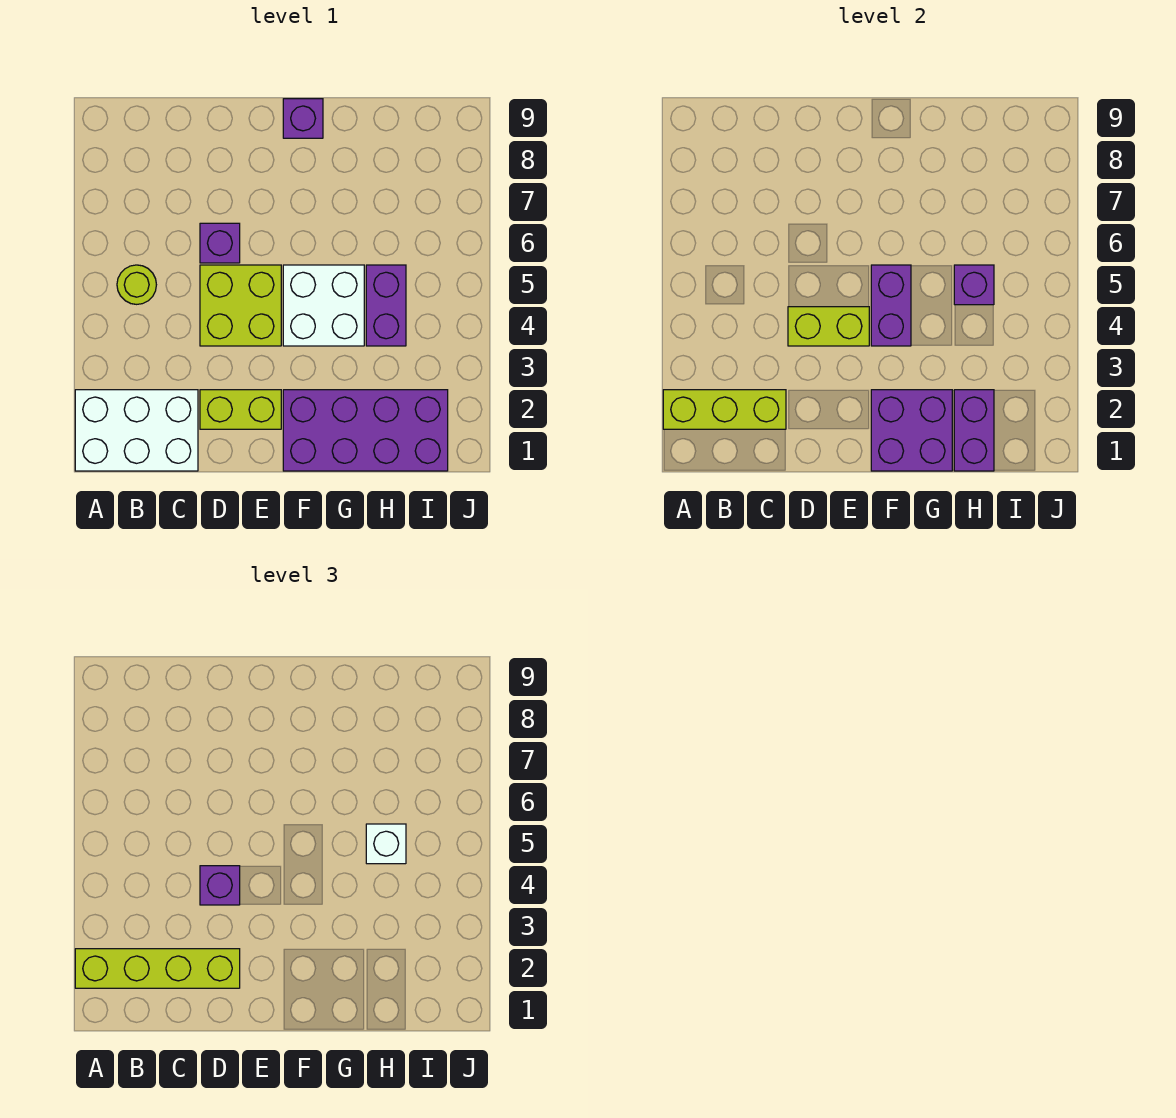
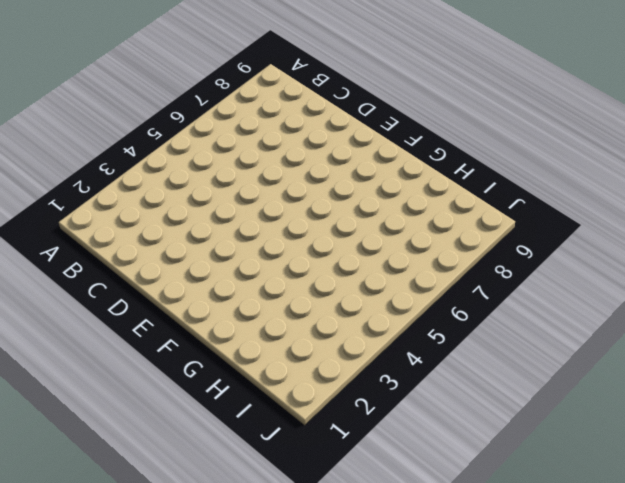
none -> white 2x3 brick [75,390,198,471]
none -> lime 1x1 round brick [117,265,156,304]
none -> lime 1x2 brick [200,390,281,429]

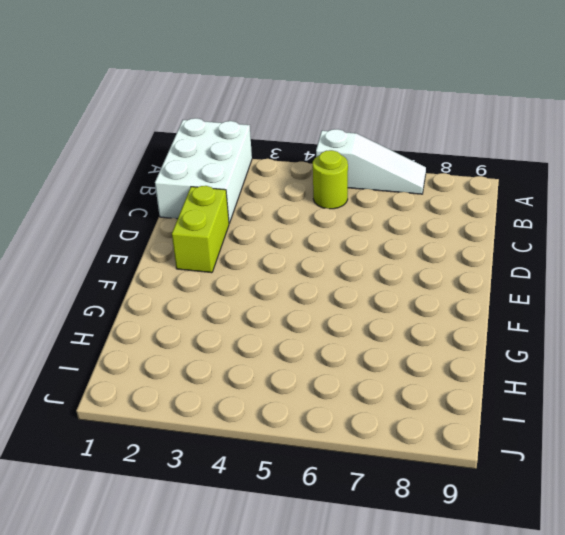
white 1x3 slope [316,129,426,194] -> none
none -> lime 2x2 brick [200,265,281,346]
none -> purple 1x1 brick [200,223,240,263]
none -> purple 2x4 brick [283,390,448,471]

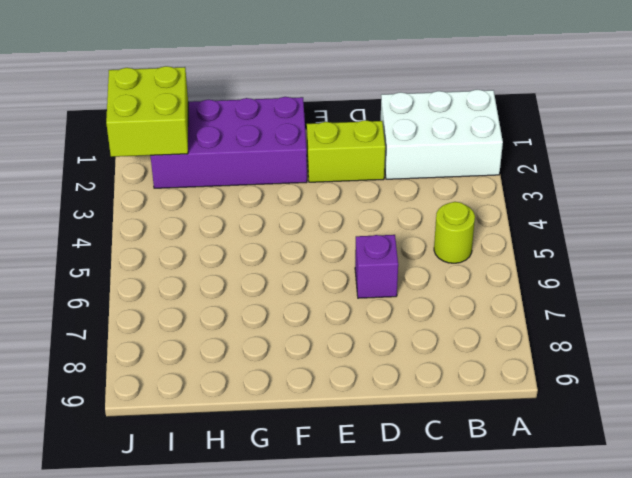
lime 2x2 brick [106,66,188,157] -> lime 2x2 brick moved to [200,265,281,346]
none -> white 2x2 brick [283,265,364,346]
none -> purple 1x1 brick [283,99,323,138]
none -> purple 1x2 brick [366,265,406,346]

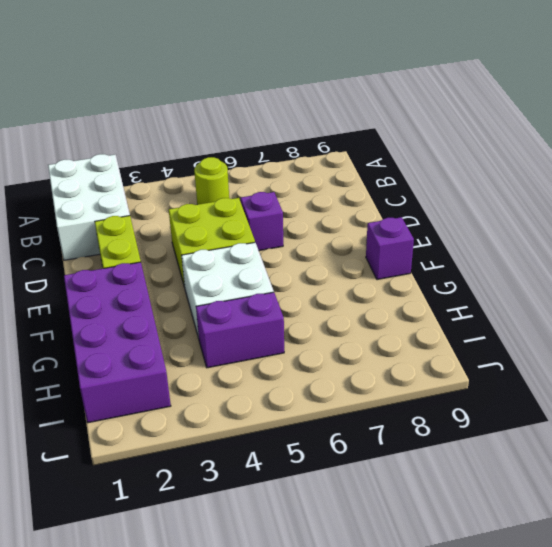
none -> lime 1x3 brick [663,390,786,429]
none -> lime 1x2 brick [788,307,869,346]
none -> purple 2x2 brick [871,390,952,471]

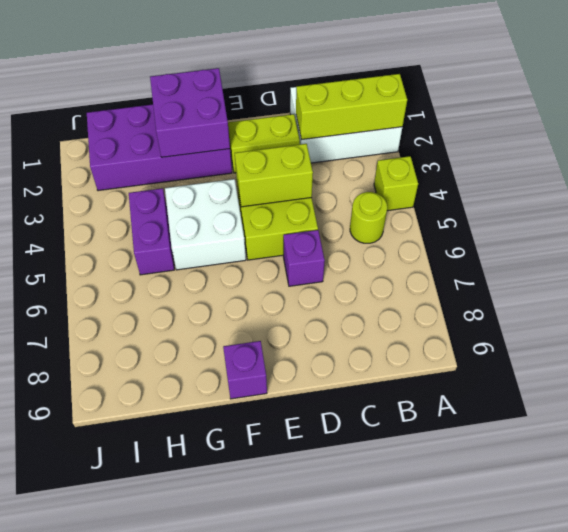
lime 1x1 brick [374,156,418,211] -> none
none -> purple 1x2 brick [871,265,911,346]
none -> purple 1x2 brick [954,390,994,471]
none -> purple 1x1 brick [954,265,994,305]

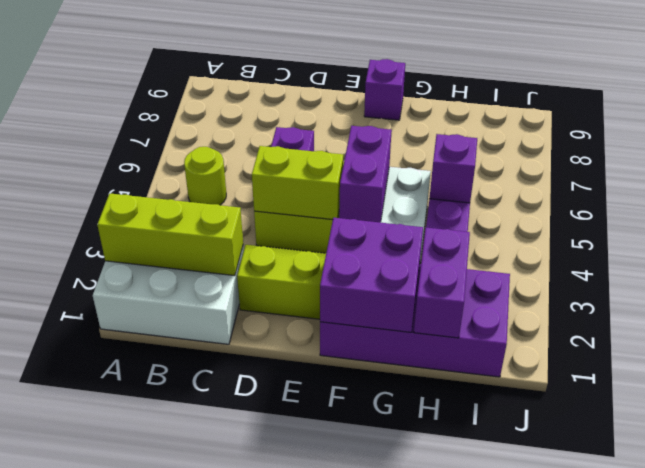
none -> lime 1x4 brick [75,949,240,988]
none -> purple 1x1 brick [200,866,240,905]
none -> white 1x1 brick [366,824,406,864]

